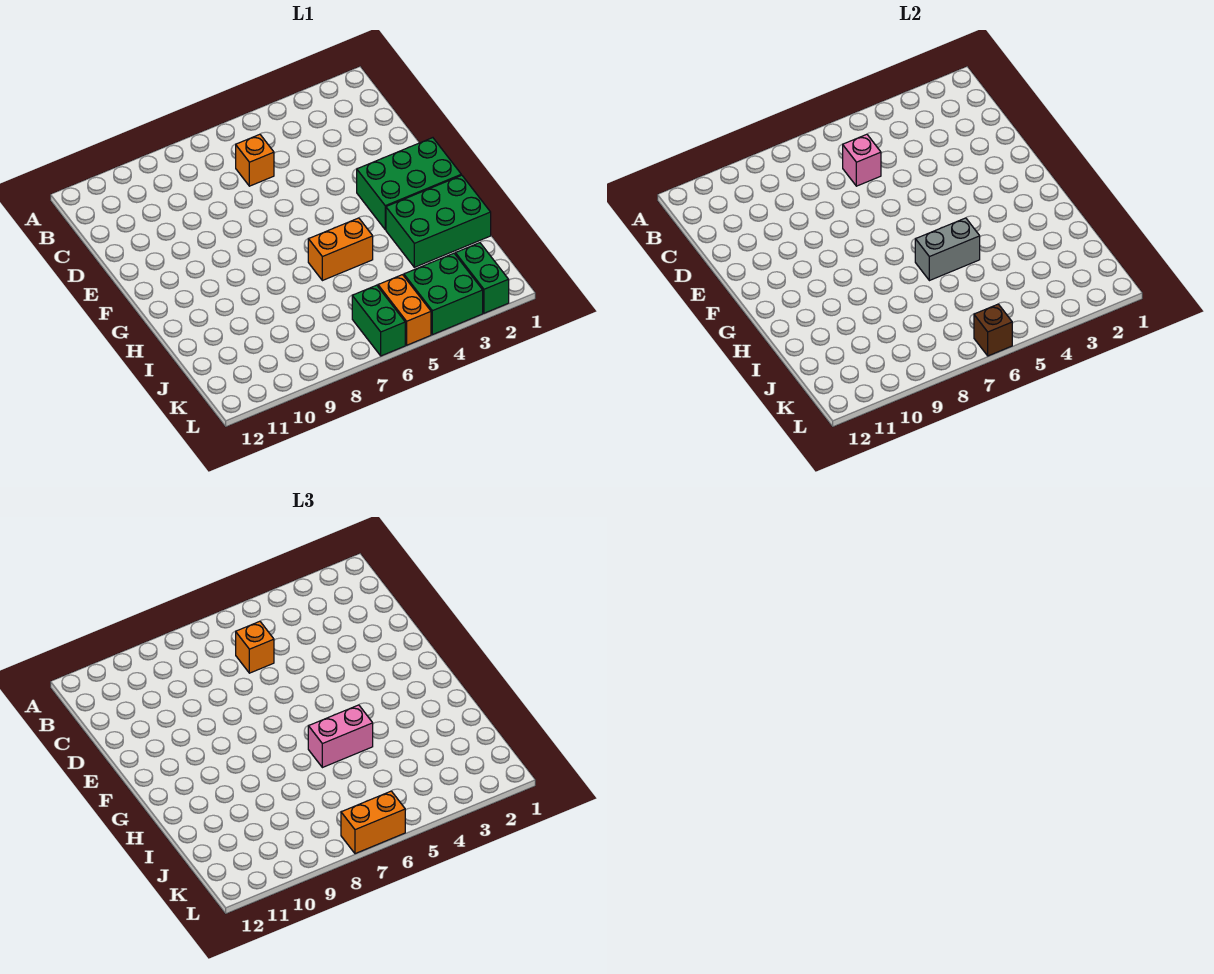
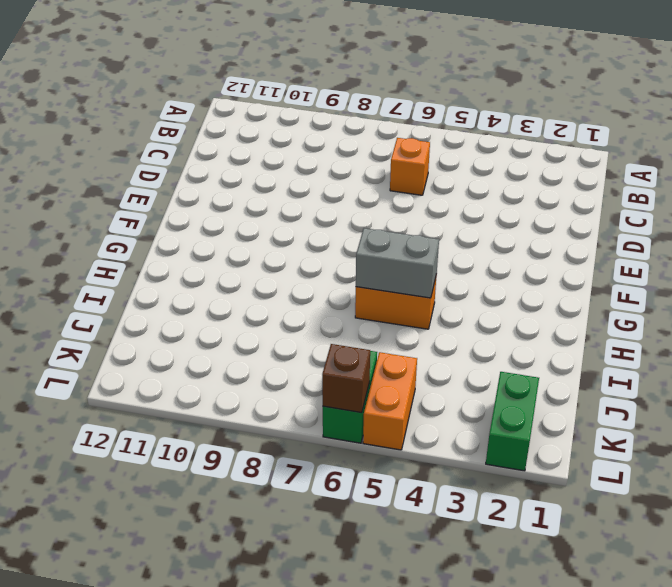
none -> green 2x3 brick [357,138,461,230]
none -> green 2x3 brick [386,175,491,267]
none -> green 2x2 brick [404,253,483,335]

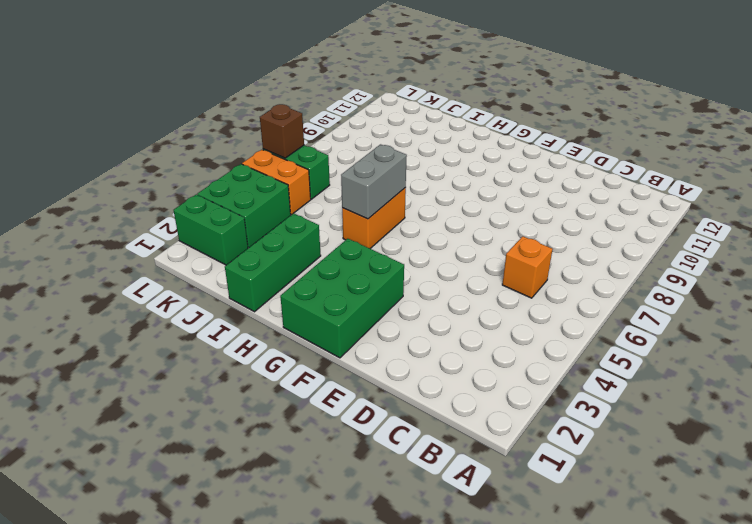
green 1x3 brick [225,213,321,312] -> green 2x3 brick [386,175,491,267]
none -> pink 1x1 brick [843,134,881,186]
none -> orange 1x1 brick [236,621,274,673]
none -> pink 1x2 brick [308,705,373,768]

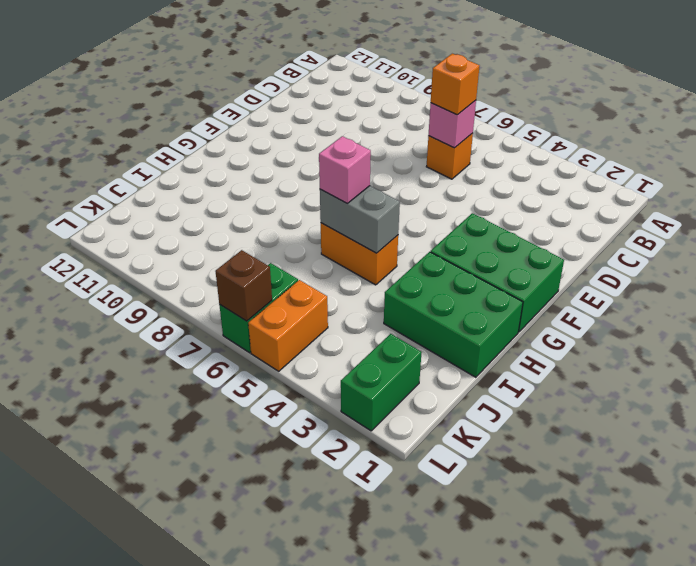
pink 1x1 brick [319,136,371,203] -> pink 1x2 brick [308,705,373,768]
none -> green 2x2 brick [404,253,483,335]
none -> orange 1x2 brick [341,791,405,854]

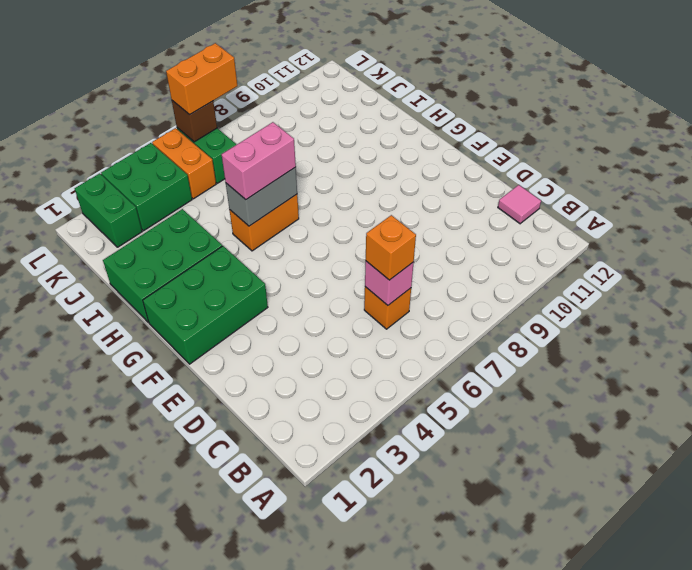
pink 1x1 tile [498,185,541,224] -> none

